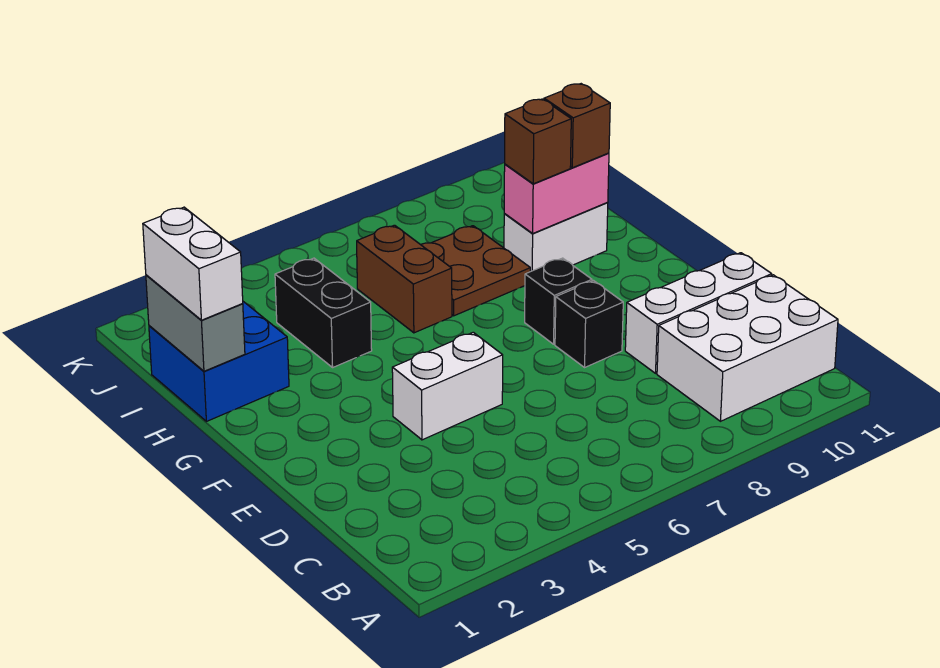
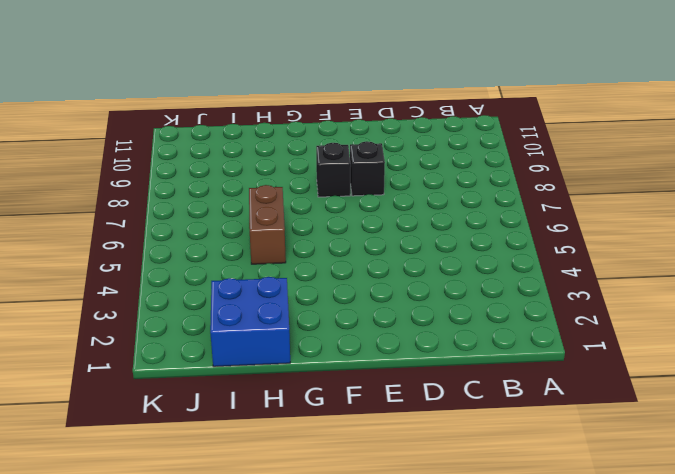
brown 1x2 brick [249,185,286,264] -> brown 1x2 brick turned to [357,225,452,333]
none -> white 2x3 brick [657,275,838,421]
none -> white 1x3 brick [625,253,772,373]
none -> white 1x2 brick [392,332,503,440]

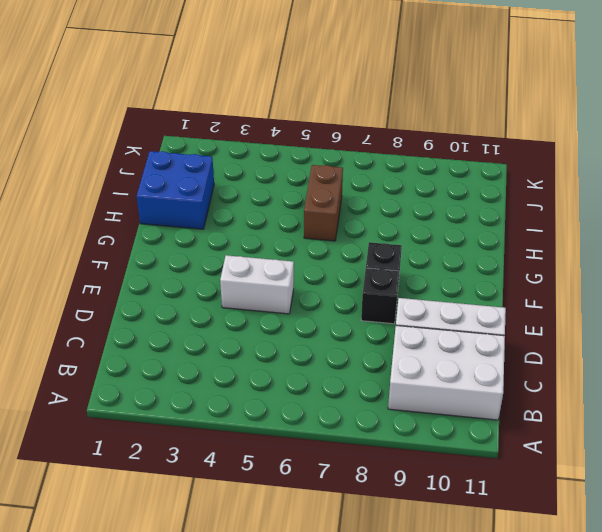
none -> black 1x2 brick [275,258,372,367]
none -> brown 2x2 plate [421,226,530,316]
none -> white 1x2 brick [504,202,608,272]

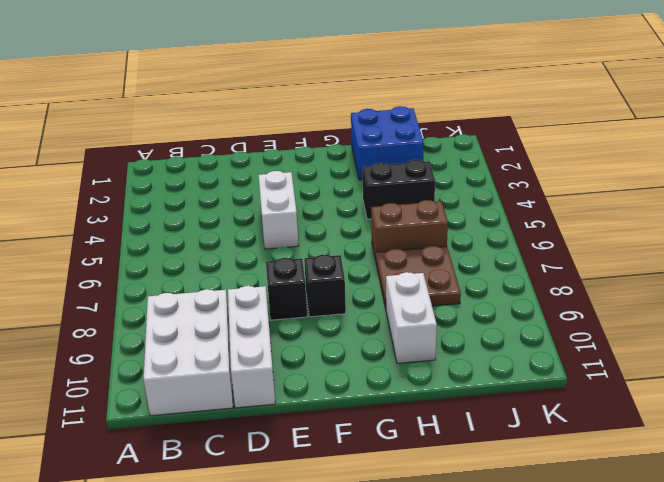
none -> grey 1x2 brick [146,275,245,371]
none -> pink 1x2 brick [504,153,609,233]
none -> white 1x2 brick [143,207,243,320]

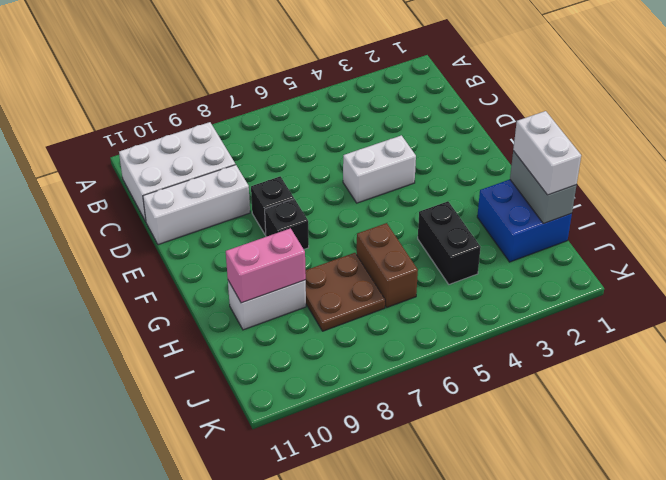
none -> brown 1x1 brick [505,99,571,184]
none -> brown 1x1 brick [544,84,610,168]

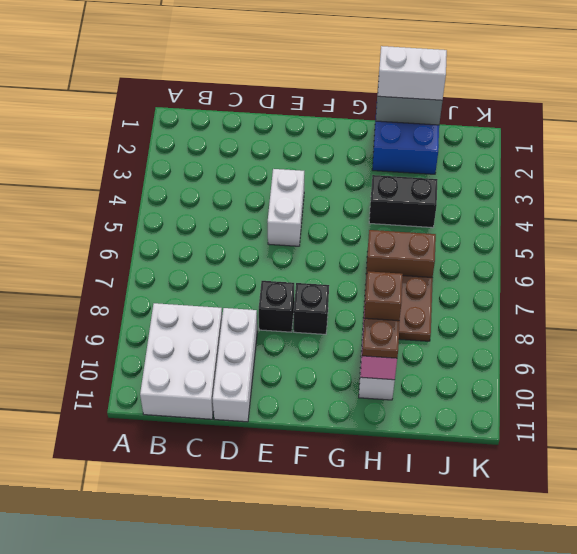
brown 1x1 plate [362,318,400,358] -> brown 1x1 brick [544,84,610,168]

